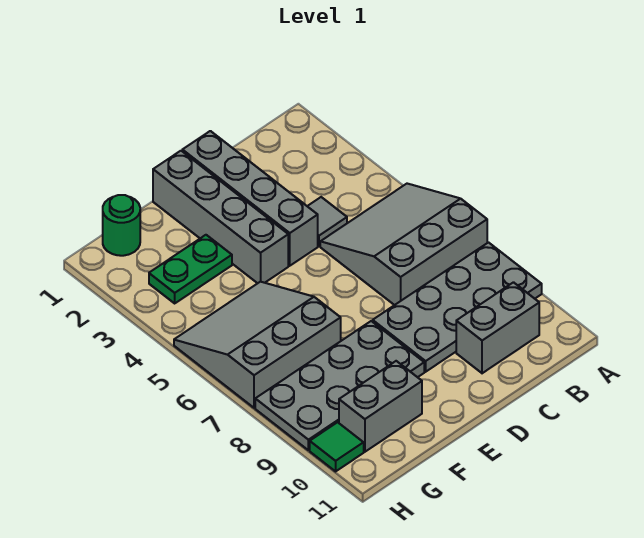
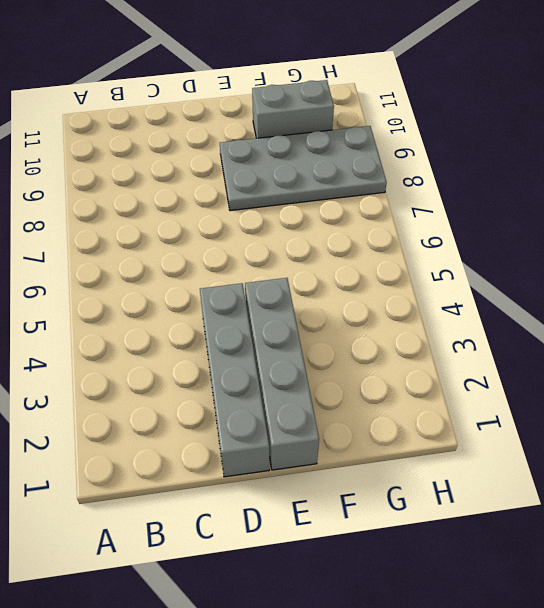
none -> grey 3x3 slope [320,184,487,305]
none -> grey 2x4 plate [373,242,542,372]
none -> grey 1x2 brick [456,282,539,373]

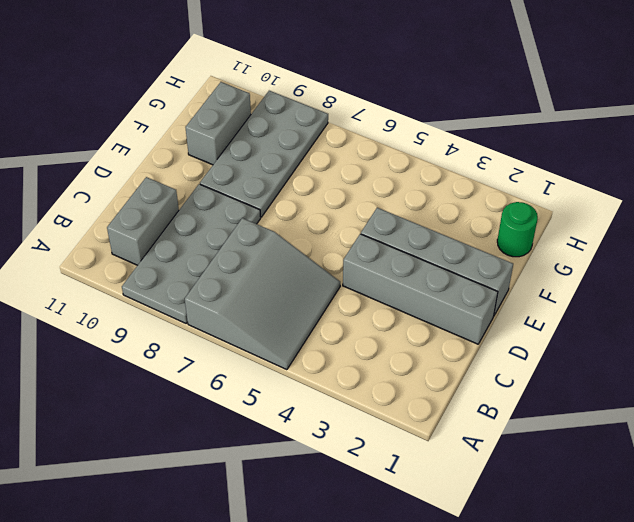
none -> grey 1x1 tile [307,197,347,246]
none -> green 1x2 plate [149,235,232,303]
none -> grey 3x3 slope [174,282,341,408]

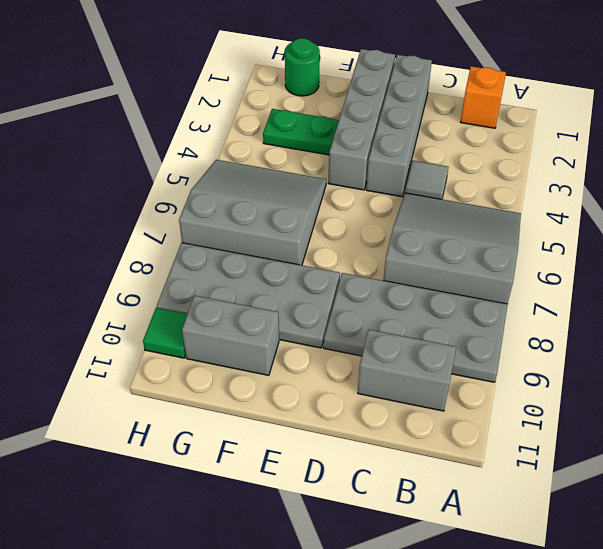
orange 1x1 brick [461,66,506,128] -> none

